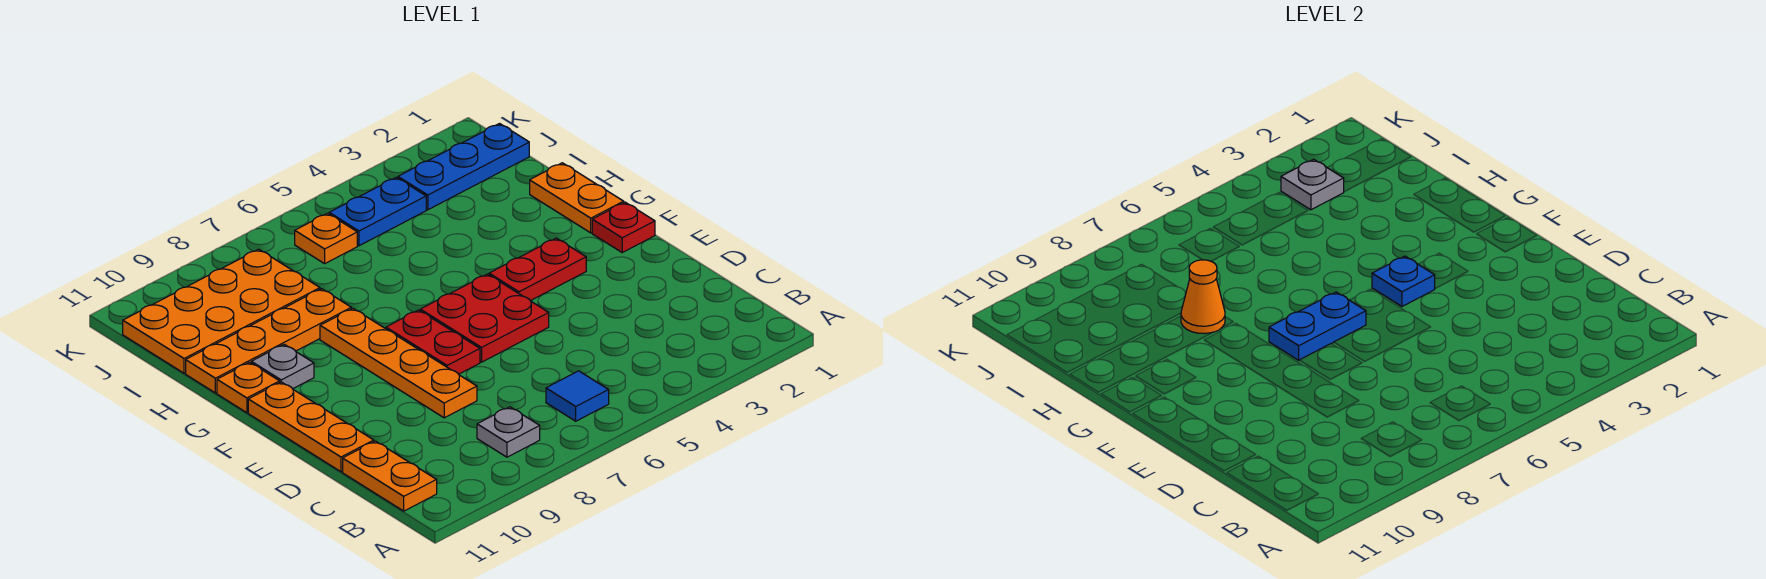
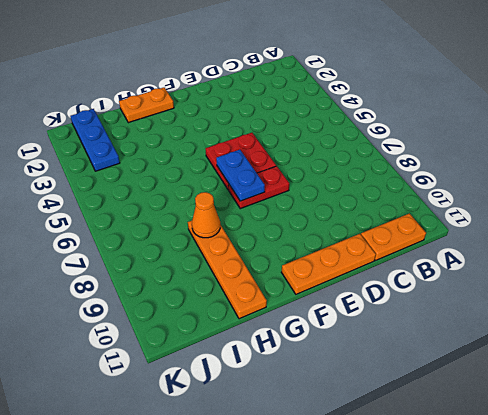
none -> blue 1x1 tile [546,371,609,421]
none -> grey 1x1 plate [477,407,540,457]
none -> orange 1x4 plate [320,308,477,418]

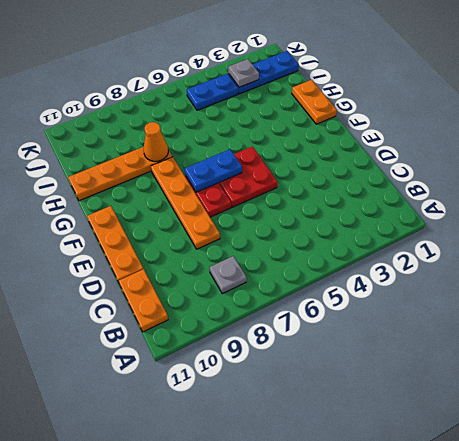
none -> blue 1x1 tile [546,371,609,421]
none -> red 1x1 plate [592,202,655,252]
none -> red 1x2 plate [489,238,586,301]

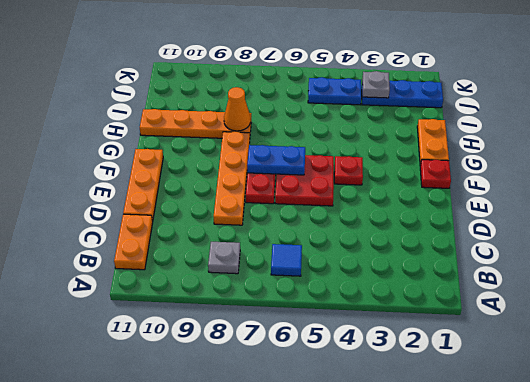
red 1x1 plate [334,156,363,185] -> red 1x2 plate [489,238,586,301]
none -> grey 1x1 plate [251,344,314,389]
none -> orange 1x1 plate [217,362,280,413]
none -> orange 2x4 plate [123,249,320,373]

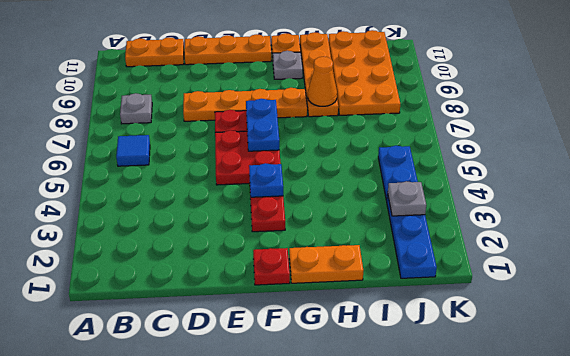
none -> orange 1x1 plate [295,213,357,264]

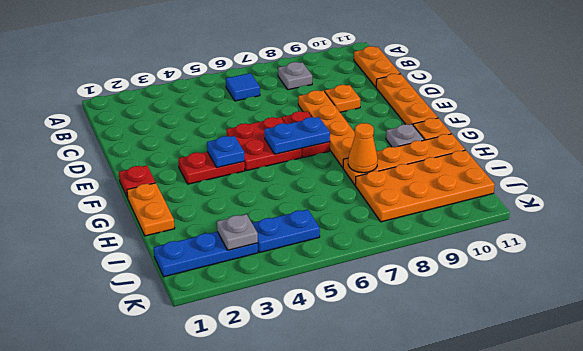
orange 1x1 plate [324,85,360,112] -> orange 1x1 plate moved to [295,213,357,264]

